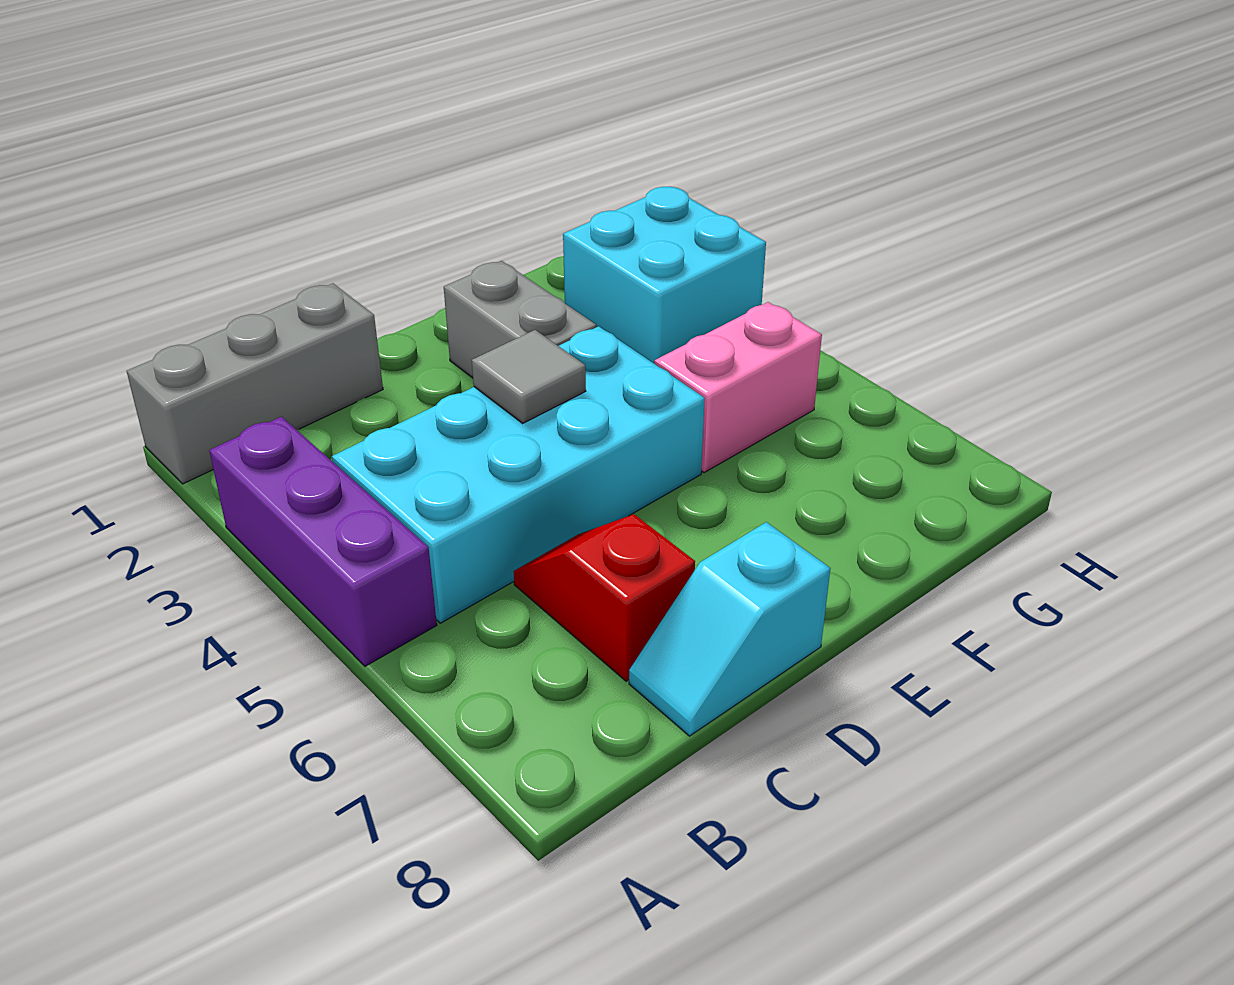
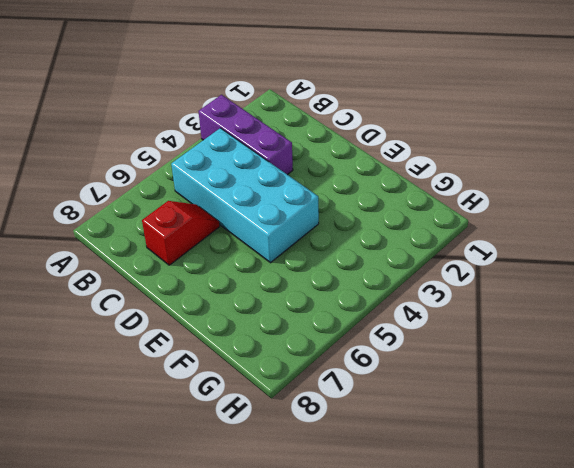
purple 1x3 brick [198,95,293,175] -> purple 1x3 brick turned to [209,417,437,666]
none -> grey 1x3 brick [127,283,383,484]
none -> cyan 1x2 slope [629,522,831,736]

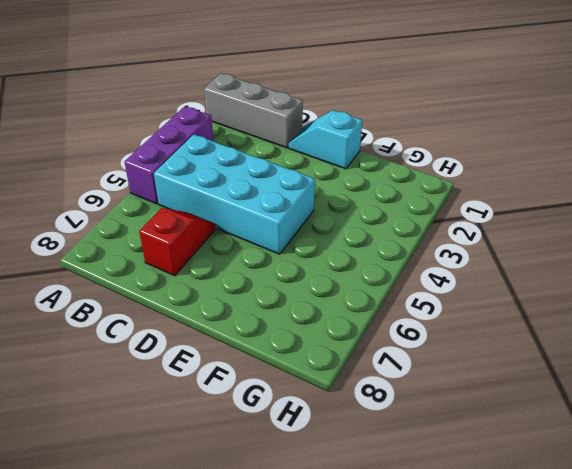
cyan 1x2 slope [289,110,362,169] -> cyan 1x2 slope moved to [629,522,831,736]
none -> grey 1x2 brick [444,261,596,378]
none -> pink 1x2 brick [654,302,822,473]

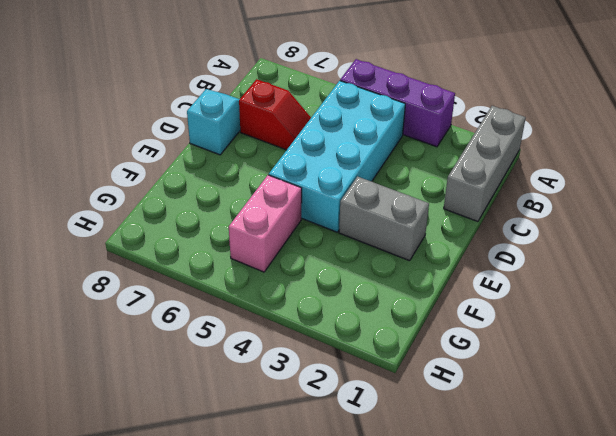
none -> cyan 2x2 brick [563,187,766,363]
none -> grey 1x1 tile [472,330,586,423]

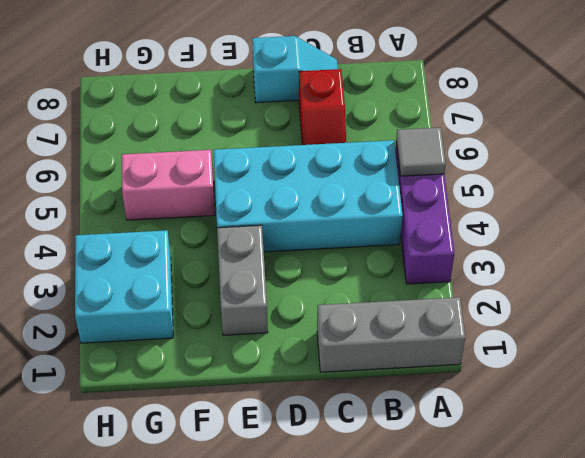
grey 1x1 tile [396,127,446,176] -> grey 1x1 tile moved to [472,330,586,423]

